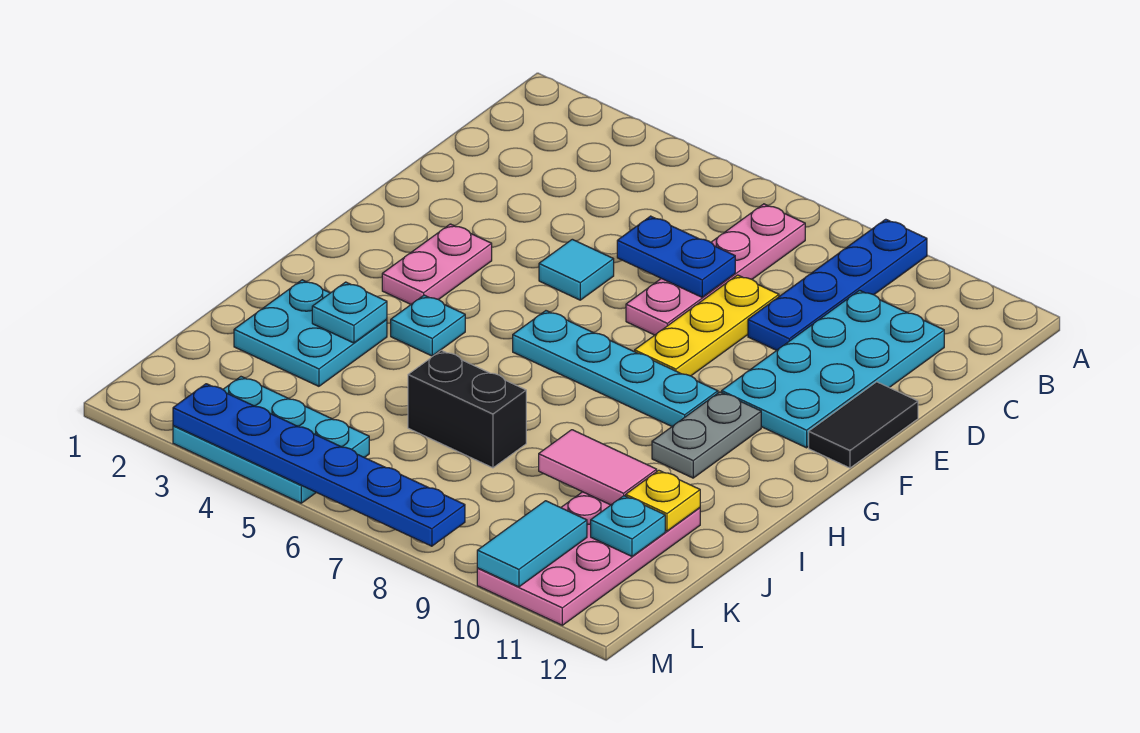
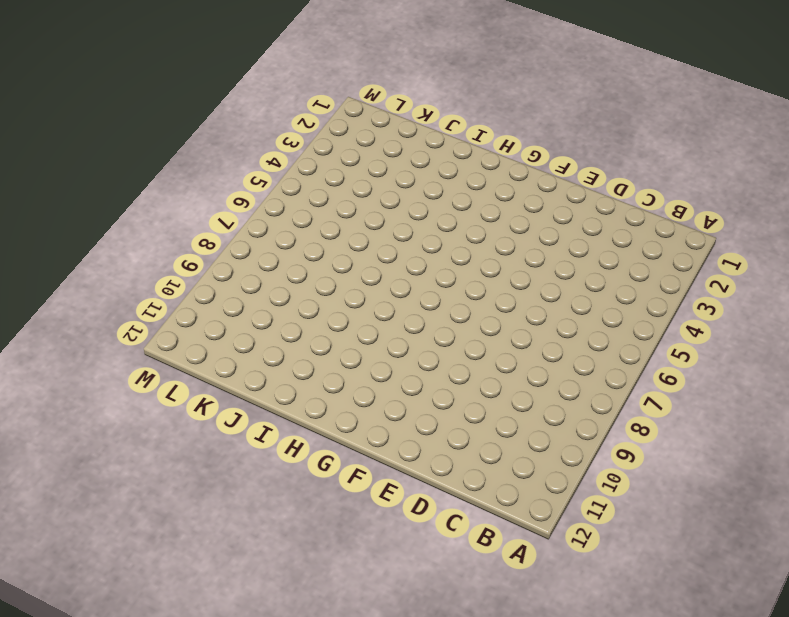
none -> blue 1x4 plate [748,219,927,350]
none -> pink 1x4 plate [626,204,805,335]
none -> cyan 2x4 plate [722,290,944,448]

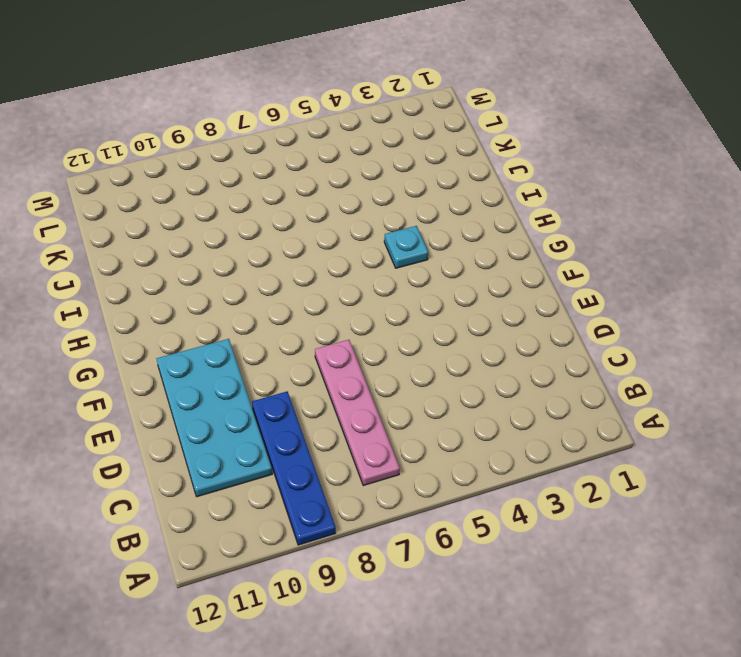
none -> yellow 1x3 plate [635,275,779,376]
none -> cyan 1x1 tile [539,239,614,300]
none -> black 1x2 tile [809,382,918,468]

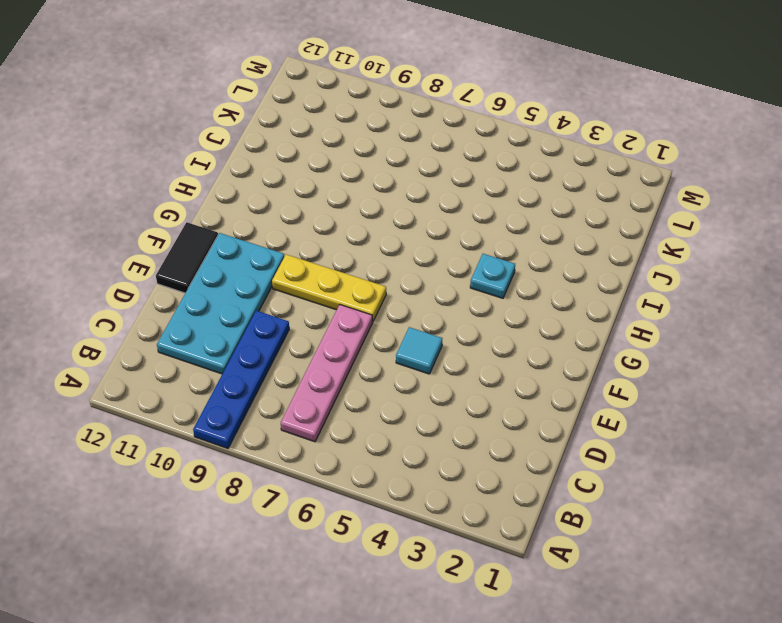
yellow 1x3 plate [272,254,386,322] -> yellow 1x3 plate turned to [635,275,779,376]
none -> pink 1x2 plate [382,224,492,304]
none -> cyan 1x4 plate [513,311,718,426]
none -> grey 1x2 plate [652,392,761,478]

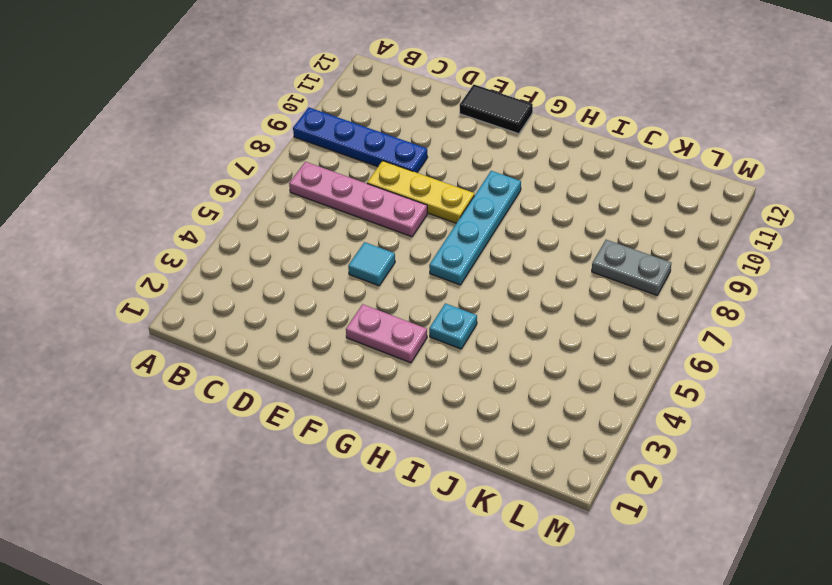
grey 1x2 plate [592,240,671,295] -> grey 1x2 plate moved to [652,392,761,478]
none -> cyan 2x4 plate [722,290,944,448]
none -> cyan 2x2 plate [234,280,387,386]
none -> black 1x2 brick [408,350,526,468]

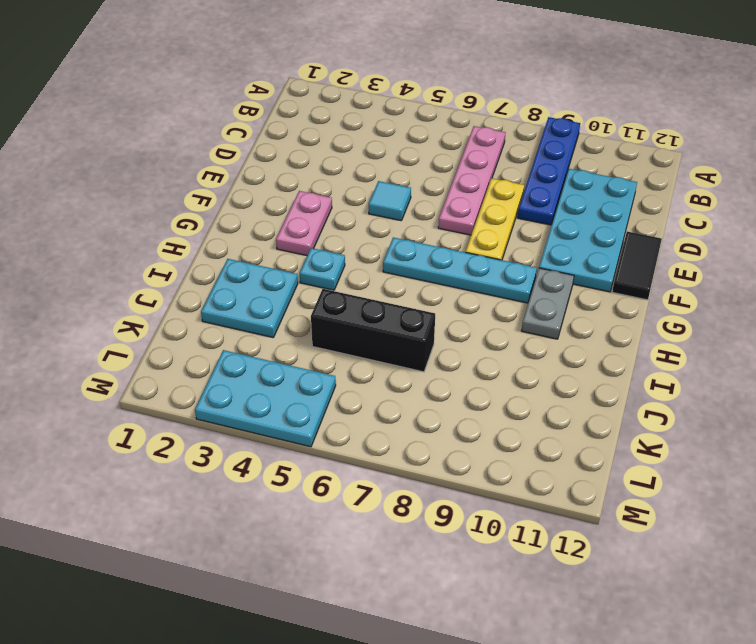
black 1x3 brick [311,289,435,372] -> black 1x2 brick [408,350,526,468]
none -> pink 2x4 plate [477,492,700,625]
none -> blue 1x2 plate [617,216,735,297]
none -> cyan 1x1 plate [312,282,387,343]

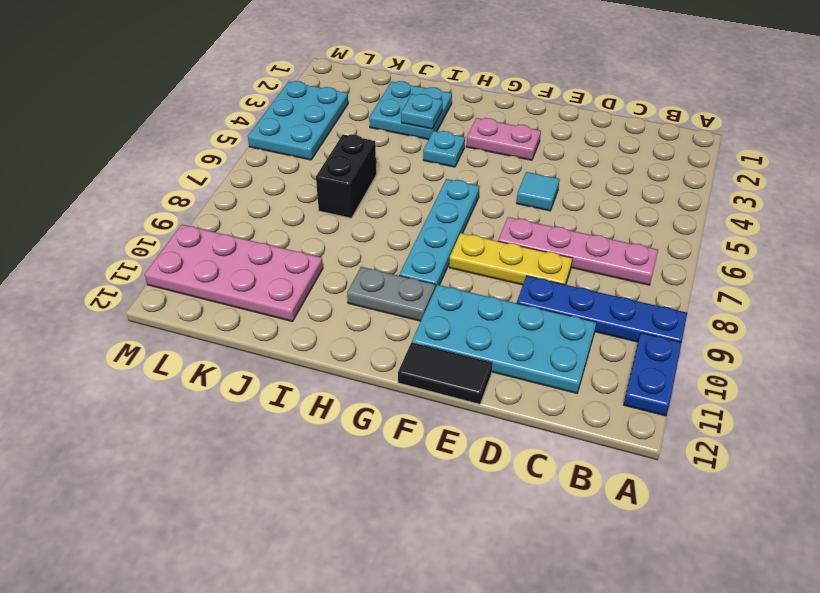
blue 1x2 plate [624,333,682,416] -> blue 1x2 plate moved to [617,216,735,297]
none -> pink 1x2 tile [539,430,657,505]
none -> yellow 1x1 plate [626,470,700,531]
none -> cyan 1x1 plate [591,496,665,556]

